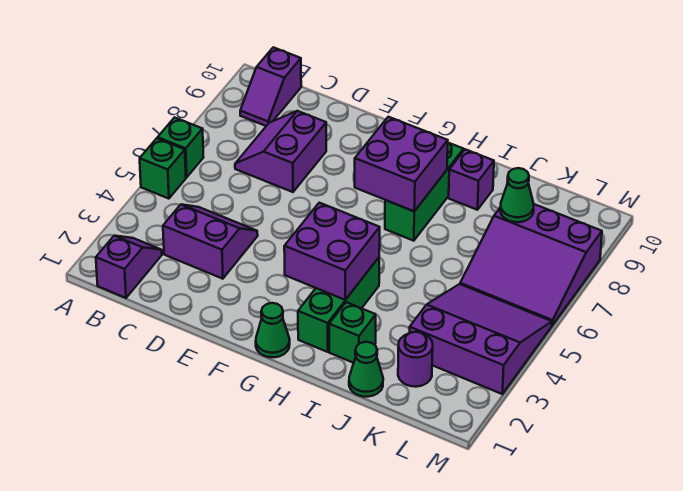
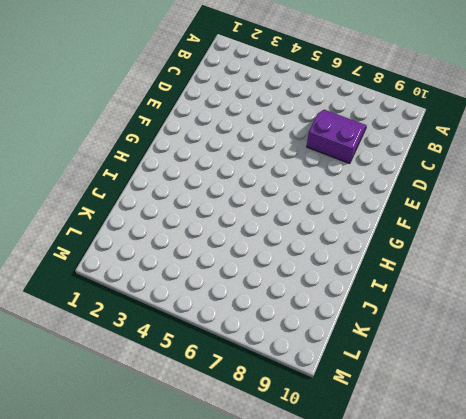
none -> green 1x1 brick [140,138,186,199]
none -> green 1x1 brick [158,117,203,177]
none -> purple 1x2 slope [96,236,162,298]

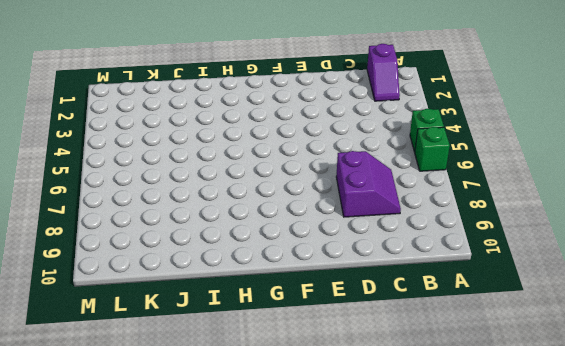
none -> purple 1x2 slope [240,47,301,126]
none -> purple 2x2 slope [163,205,258,279]
none -> green 1x1 cone [256,303,290,357]

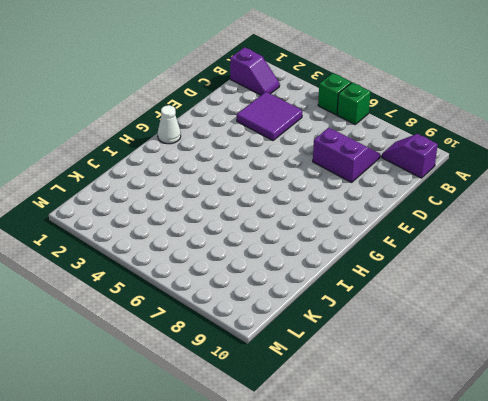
purple 2x2 tile [237,92,302,141] -> purple 2x2 slope [163,205,258,279]
white 1x1 cone [158,105,181,144] -> green 1x1 cone [256,303,290,357]
none -> green 1x3 brick [298,258,379,352]
none -> green 1x3 brick [385,143,464,241]
none -> green 1x1 brick [329,302,376,363]

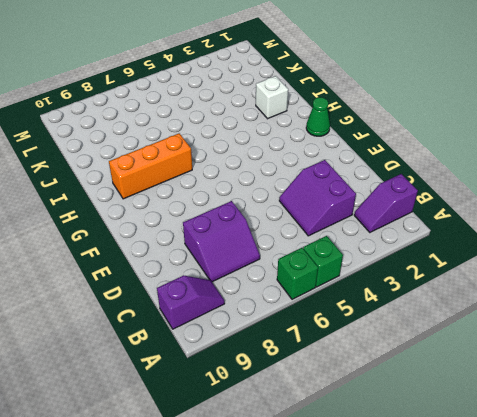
orange 1x3 brick [109,133,192,199] -> green 1x3 brick [385,143,464,241]
white 1x1 brick [256,76,288,119] -> green 1x1 brick [329,302,376,363]
none -> green 1x3 brick [298,258,379,352]
none -> purple 1x1 brick [449,149,494,210]
none -> green 1x1 cone [349,342,383,397]

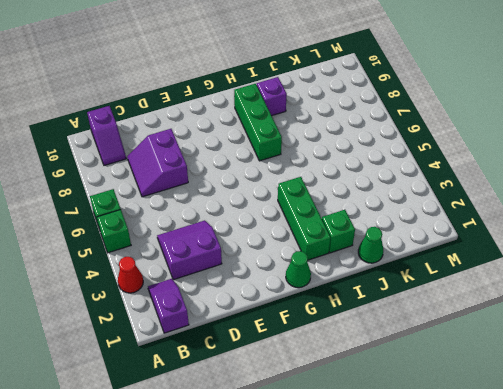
red 1x1 cone [118,257,143,293] -> none
none -> purple 1x1 round brick [398,332,433,387]
none -> purple 3x3 slope [410,284,552,394]
none -> purple 3x3 slope [460,204,602,325]

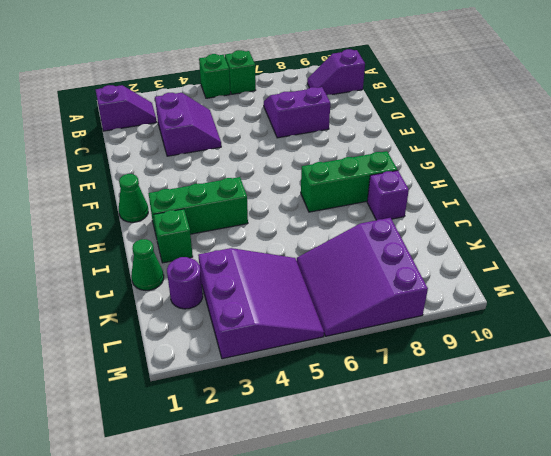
none -> purple 2x2 brick [284,203,380,300]
none -> purple 2x2 brick [355,117,448,211]
none -> green 1x1 cone [500,168,534,222]

